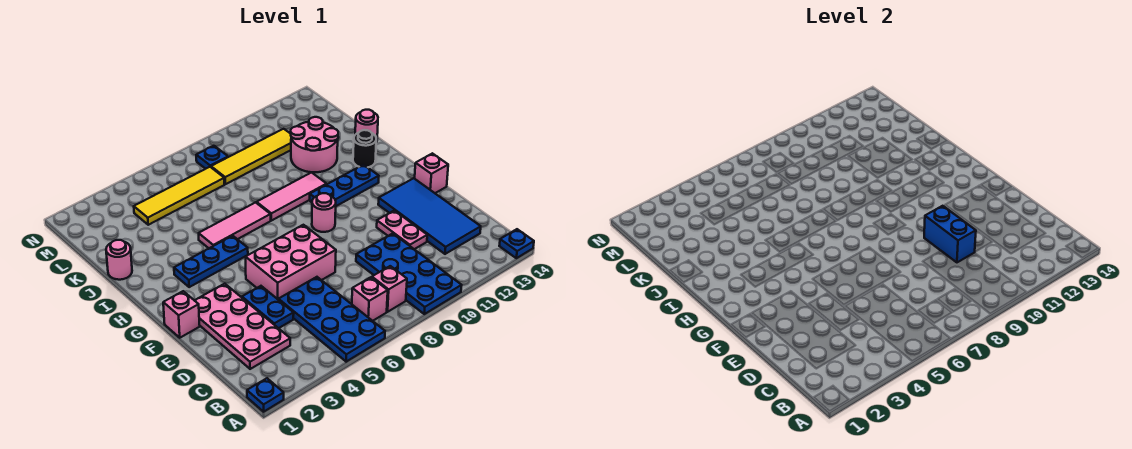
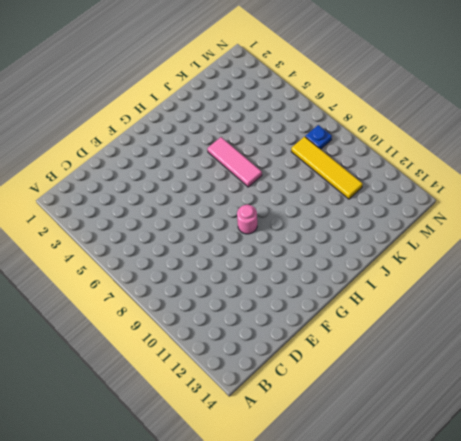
none -> blue 1x1 plate [247,378,284,412]
none -> blue 2x4 plate [279,277,385,362]
none -> blue 2x4 plate [356,233,462,314]

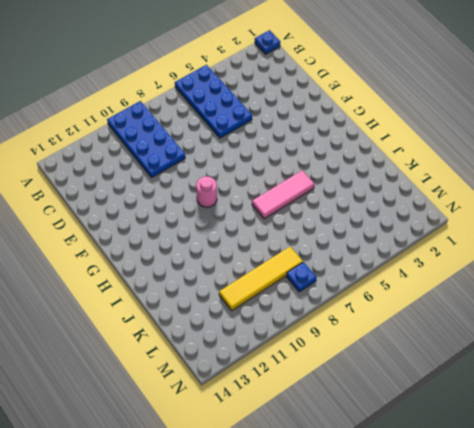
none -> blue 1x1 plate [499,229,534,258]
none -> pink 1x1 brick [352,277,388,321]
none -> pink 1x1 brick [372,266,407,312]

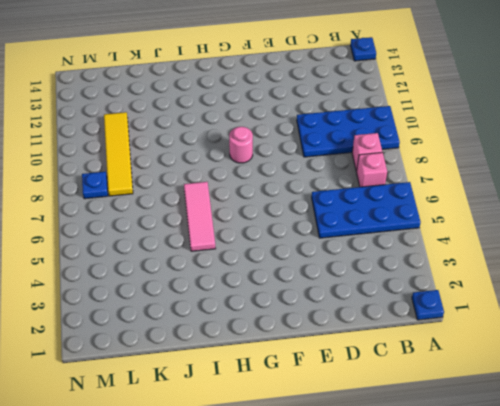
none -> pink 2x4 plate [194,284,290,369]
none -> blue 2x4 tile [378,178,481,254]
none -> blue 1x2 plate [242,286,294,328]

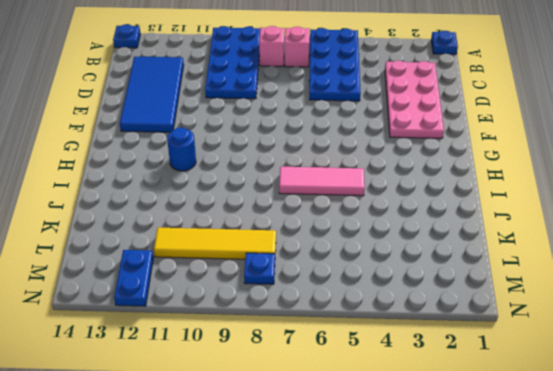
blue 1x1 round brick [167,127,196,171] -> blue 1x3 plate [310,165,379,206]
blue 1x2 plate [114,250,153,306] -> blue 1x2 plate moved to [242,286,294,328]
none -> pink 1x2 plate [377,211,427,249]
none -> pink 2x3 brick [246,225,336,300]
none -> pink 1x1 brick [163,291,200,338]

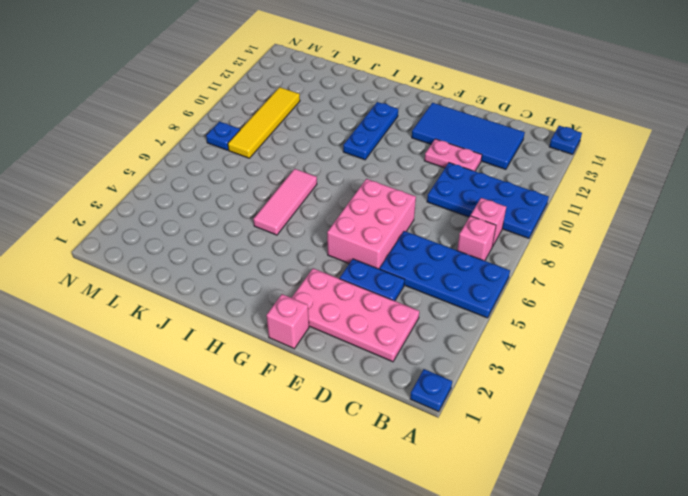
none -> pink 1x1 brick [415,153,448,193]
none -> pink 1x1 round brick [312,193,336,232]
none -> blue 1x3 plate [174,236,248,287]

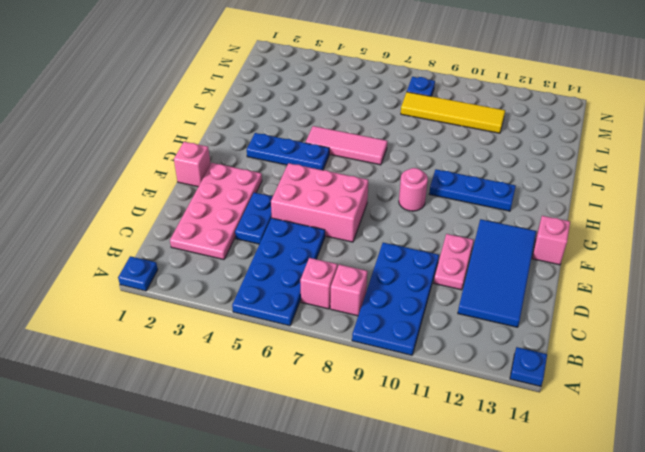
none -> pink 1x3 tile [257,172,327,221]
none -> black 1x1 round brick [353,130,376,167]
none -> pink 1x1 round brick [106,240,132,280]

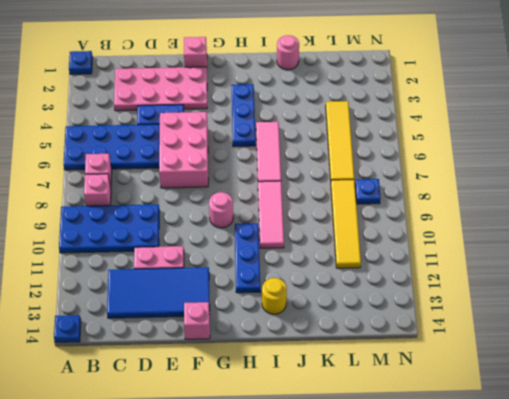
yellow 1x1 round brick [262,278,287,314] -> black 1x1 round brick [353,130,376,167]
none -> pink 2x2 round brick [291,117,338,172]
none -> pink 1x1 round brick [355,110,378,142]
none -> blue 1x2 brick [924,206,976,262]

